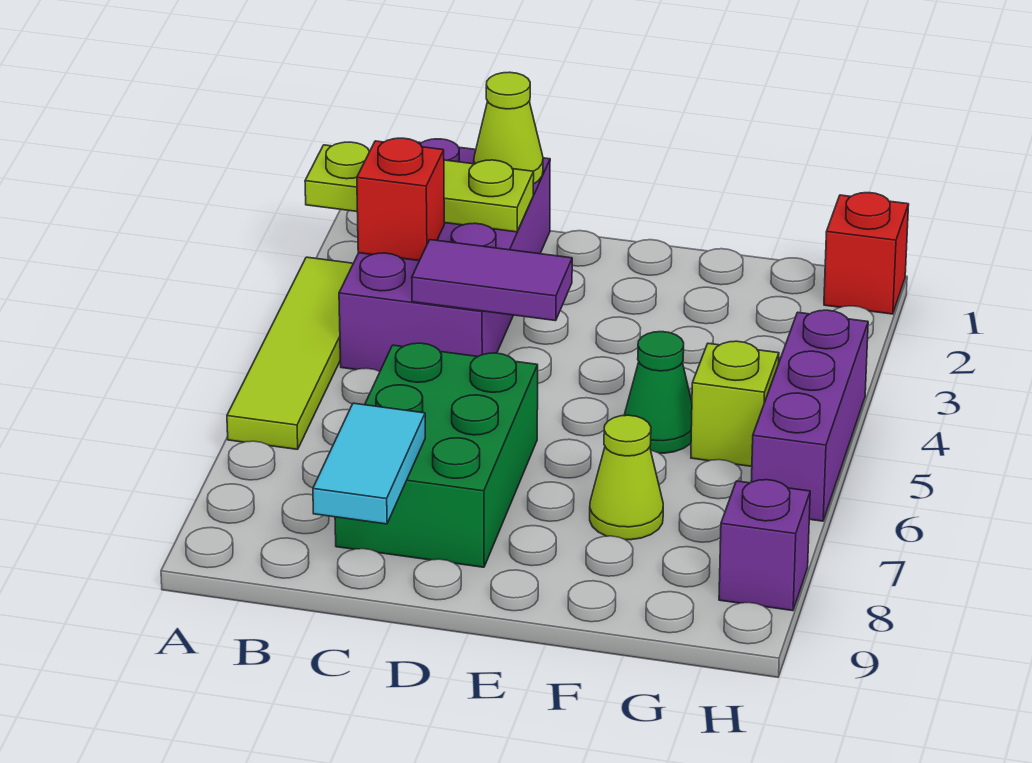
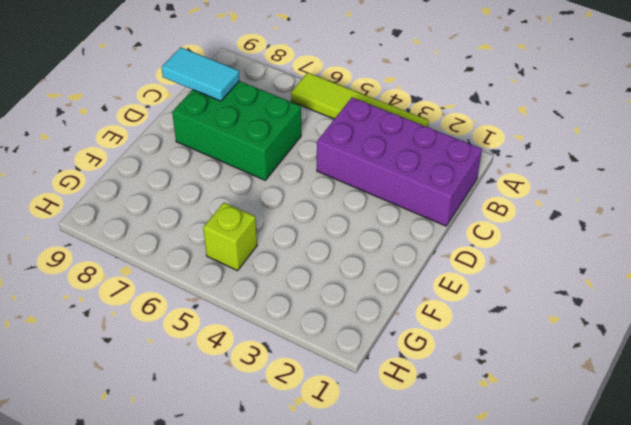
none -> green 1x1 cone [624,332,692,453]
none -> lime 1x1 cone [590,415,663,540]
none -> red 1x1 brick [824,193,909,314]

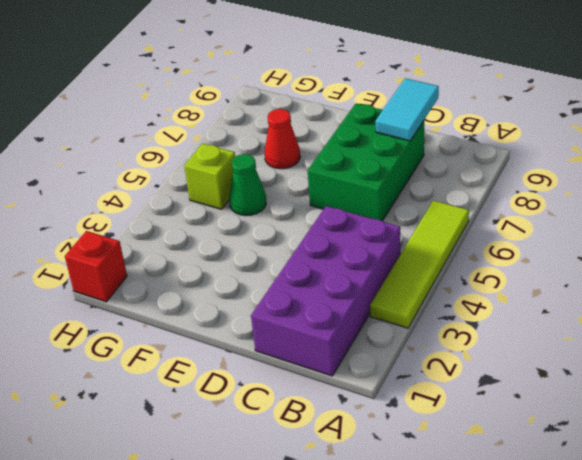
red 1x1 cone [265,109,300,169] -> lime 1x1 cone [590,415,663,540]
none -> purple 1x3 brick [751,310,868,521]
none -> purple 1x1 brick [719,480,810,611]
none -> lime 1x3 plate [305,142,534,232]

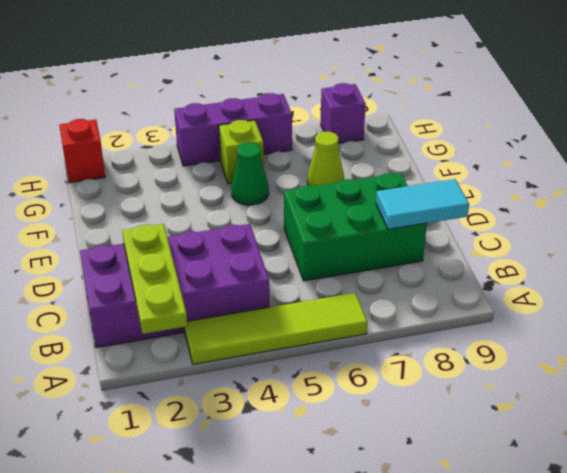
none -> red 1x1 brick [357,138,444,261]
none -> lime 1x1 cone [474,72,543,184]
none -> purple 1x2 tile [412,240,572,321]

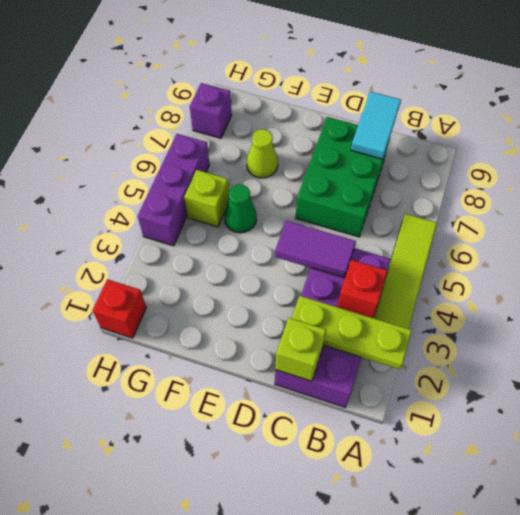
lime 1x1 brick [275,318,326,381] -> lime 1x1 cone [474,72,543,184]

